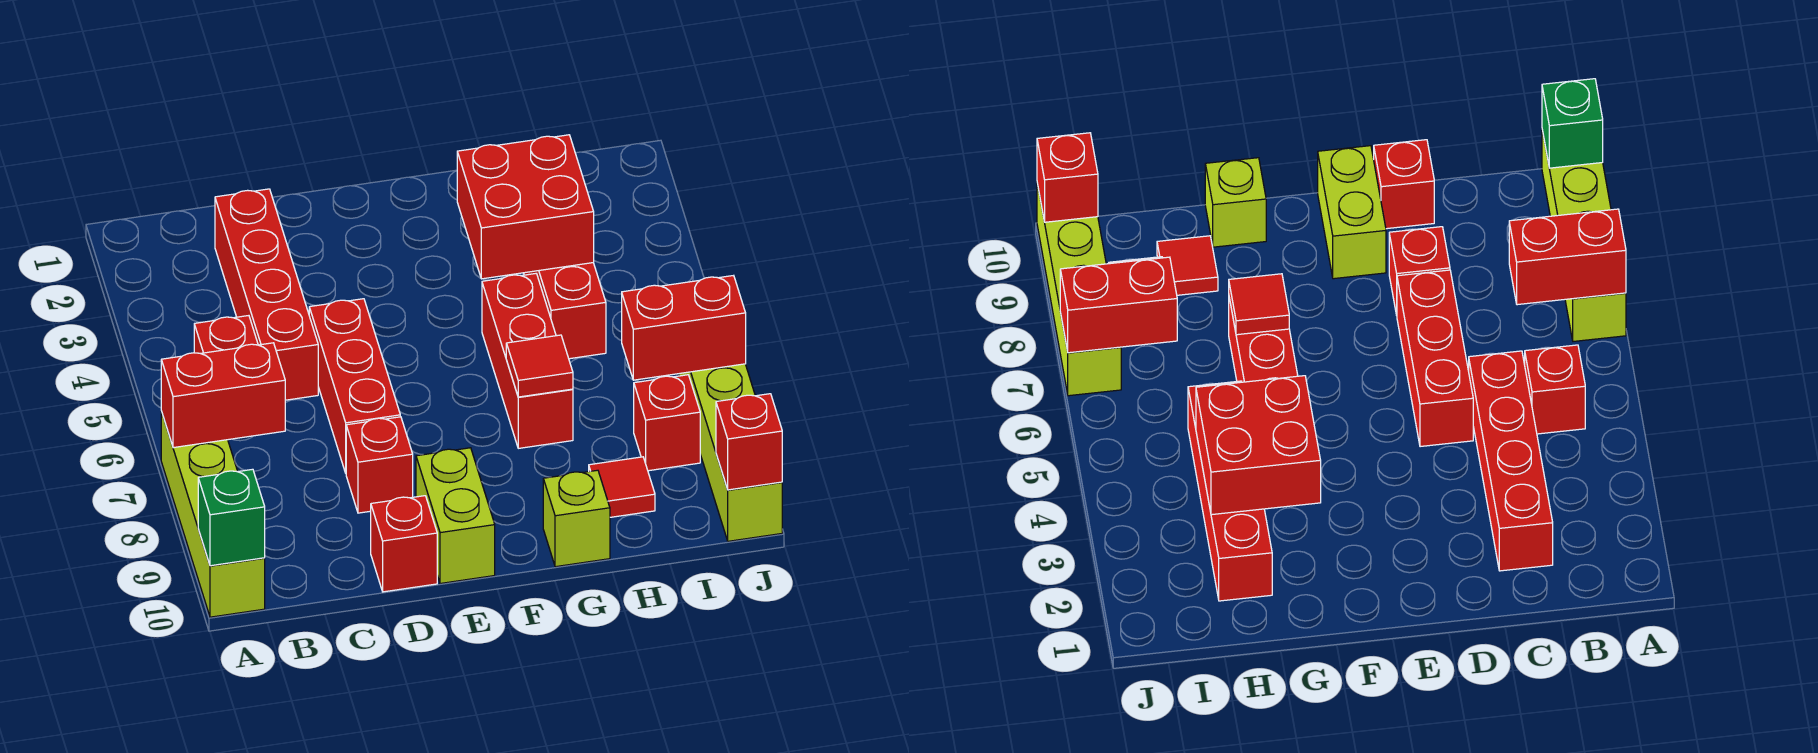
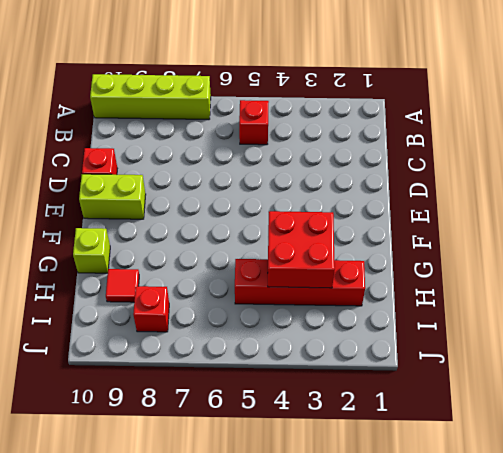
none -> red 1x4 brick [215,189,318,400]
none -> red 1x3 brick [309,299,400,473]
none -> red 1x1 brick [346,417,413,513]

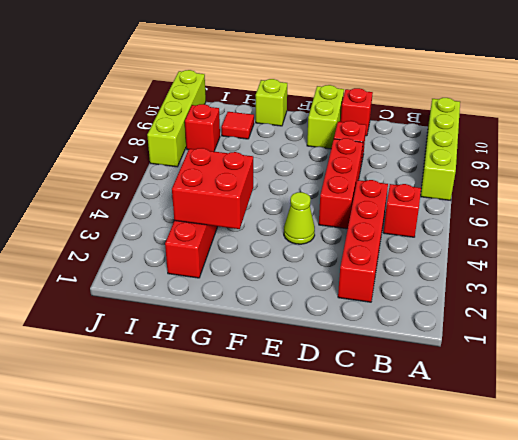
lime 1x1 cone [284,192,315,244] -> none
none -> red 1x3 brick [482,274,573,448]
none -> red 1x2 brick [161,343,285,448]
none -> green 1x1 brick [198,469,265,566]

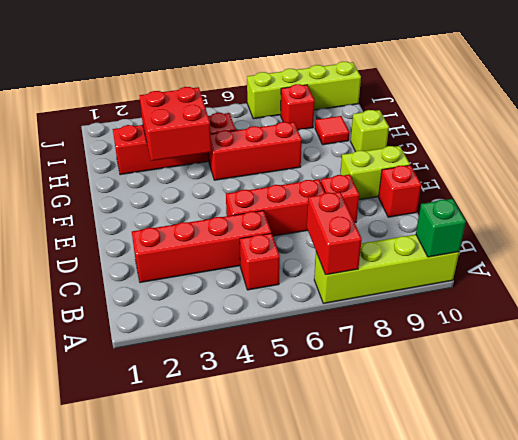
none -> red 1x1 tile [506,335,573,397]
none -> red 1x2 brick [622,275,746,380]
none -> red 1x1 brick [716,394,782,490]

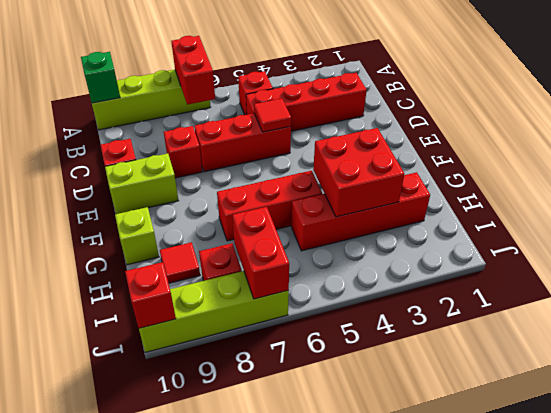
red 1x1 tile [254,98,291,132] -> red 1x1 tile moved to [506,335,573,397]

